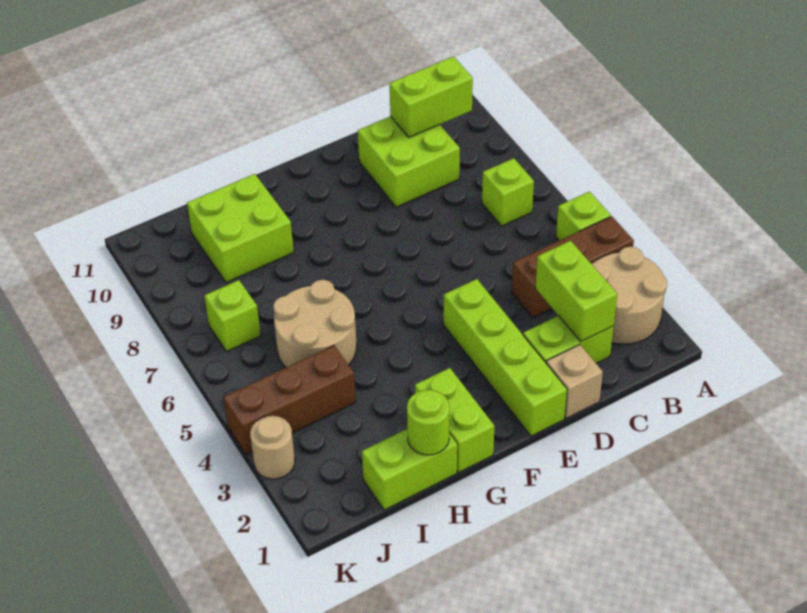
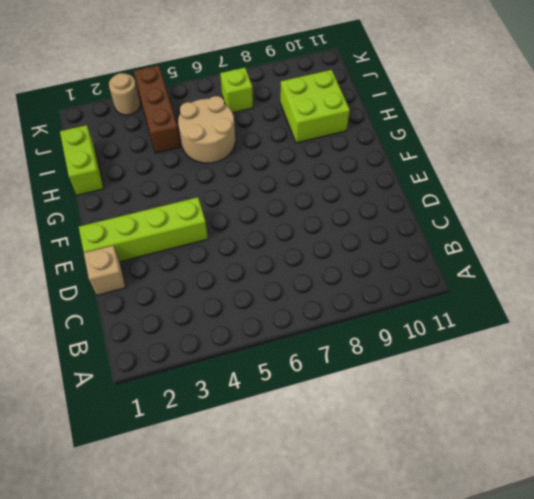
none -> tan 2x2 round brick [591,247,667,344]
none -> brown 1x3 brick [512,216,634,318]
none -> lime 1x1 brick [556,192,611,241]

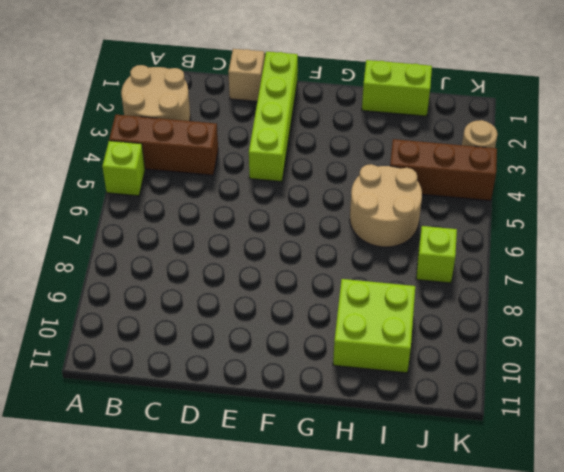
none -> lime 1x1 brick [482,158,534,226]
none -> lime 1x2 brick [523,316,614,363]
none -> lime 2x2 brick [358,116,460,207]

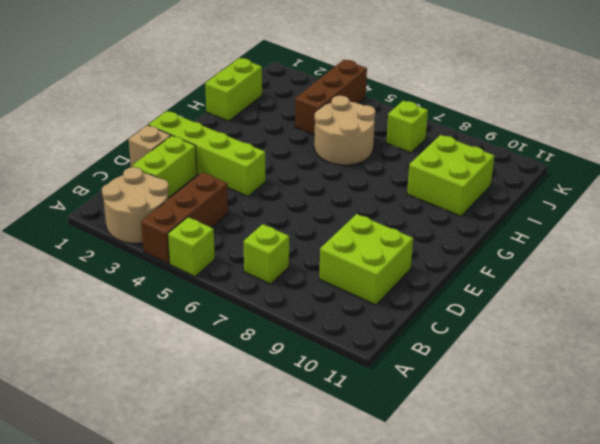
none -> lime 1x2 brick [415,368,494,472]
none -> tan 1x1 round brick [250,416,295,479]
none -> lime 1x2 brick [390,57,473,137]

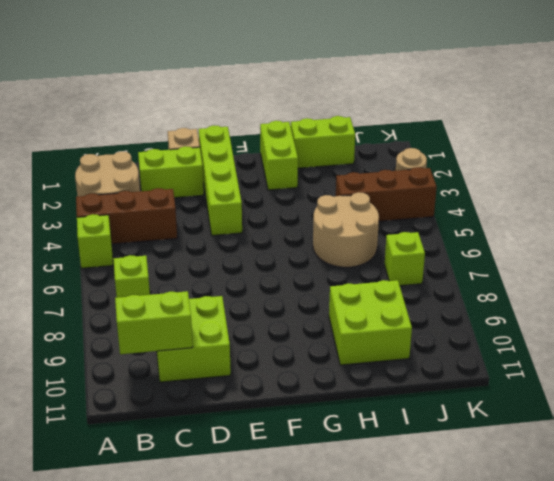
none -> lime 1x2 brick [535,241,617,342]
none -> lime 1x1 round brick [407,390,450,455]

